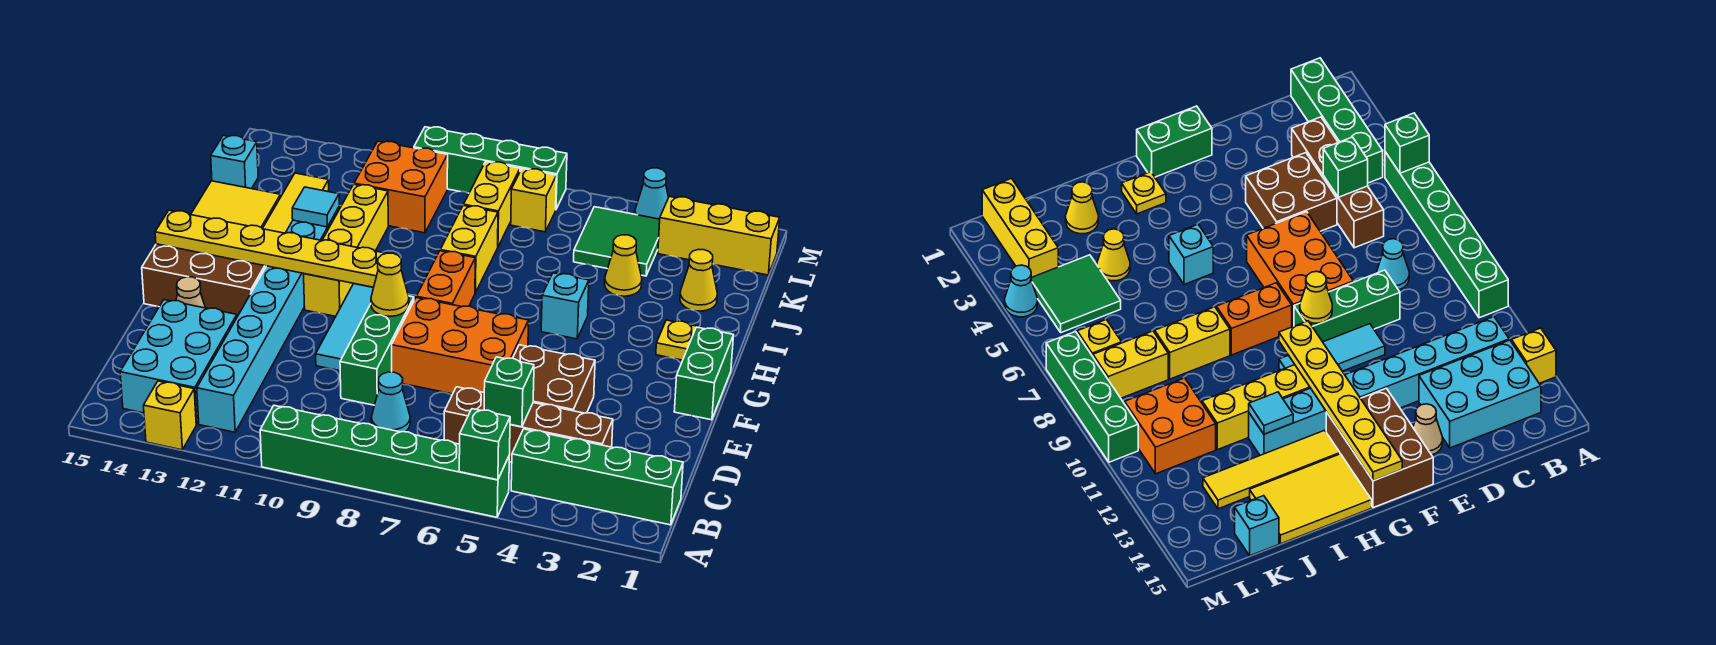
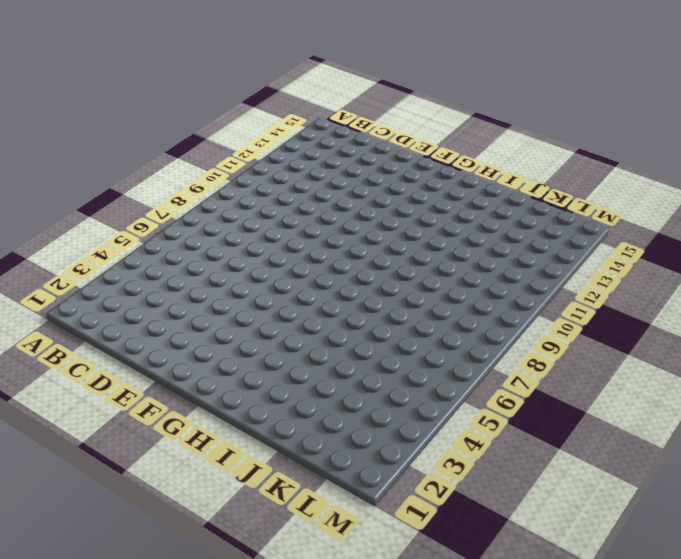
none -> green 1x6 brick [260,405,509,517]
none -> yellow 1x1 brick [143,381,196,450]
none -> green 1x4 brick [511,429,683,525]
none -> cyan 1x8 brick [197,207,339,432]

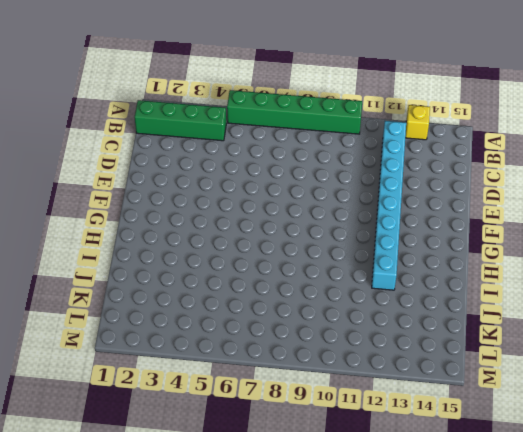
none -> cyan 2x3 brick [120,300,237,424]
none -> brown 1x4 brick [444,387,613,462]
none -> cyan 1x1 cone [371,372,410,432]
none -> brown 2x2 brick [513,345,595,413]

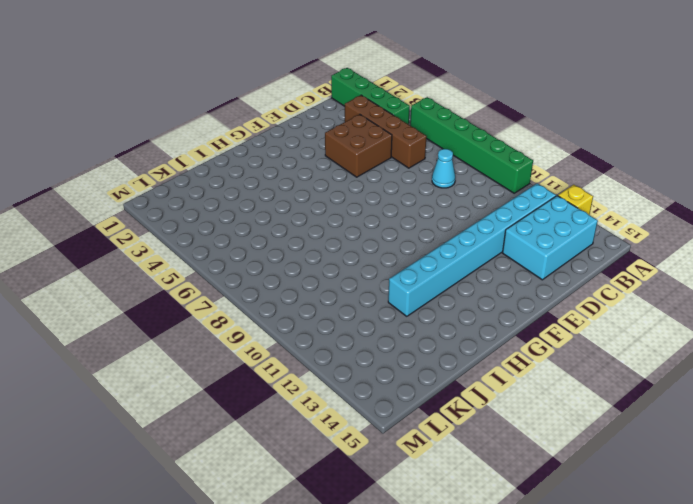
none -> green 1x3 brick [340,296,414,405]
none -> orange 2x3 brick [392,298,529,394]
none -> cyan 1x3 tile [316,284,373,371]
none -> tan 1x1 cone [176,277,205,308]

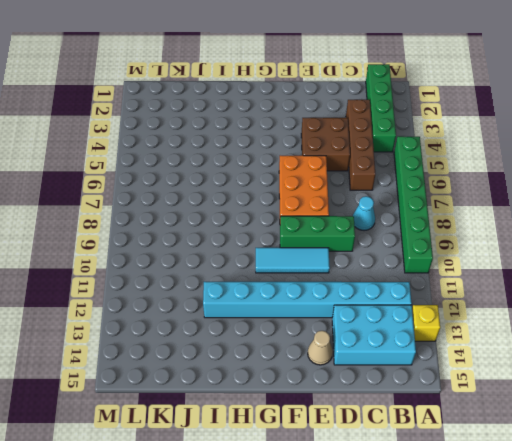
none -> green 1x2 brick [674,327,733,420]
none -> brown 2x3 brick [142,244,266,317]
none -> orange 1x2 brick [416,251,475,307]
none -> yellow 1x4 brick [304,184,388,316]

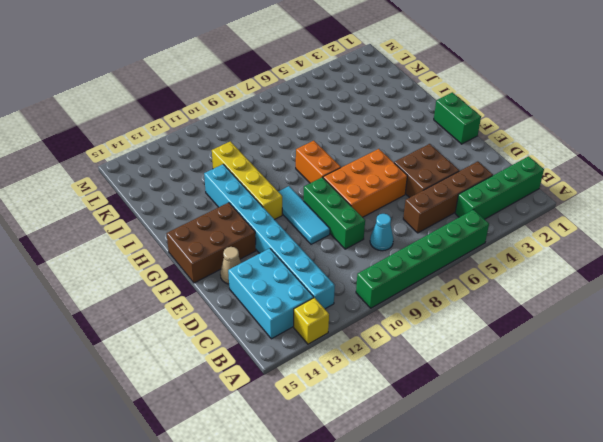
none -> yellow 1x1 plate [656,320,702,360]
none -> cyan 1x1 brick [541,273,589,339]
none -> yellow 1x4 tile [262,173,329,233]
none -> yellow 2x3 tile [191,181,281,228]

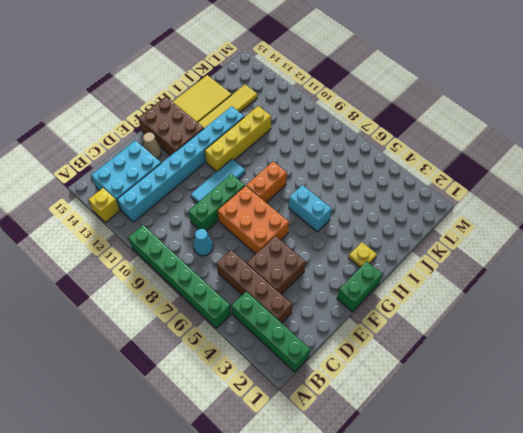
cyan 1x2 brick [289,185,332,232] -> cyan 1x1 brick [541,273,589,339]
none -> yellow 1x2 brick [440,205,498,293]
none -> yellow 1x1 cone [680,249,717,311]
none -> yellow 1x1 cone [605,235,642,296]
none -> green 2x2 tile [574,207,660,276]

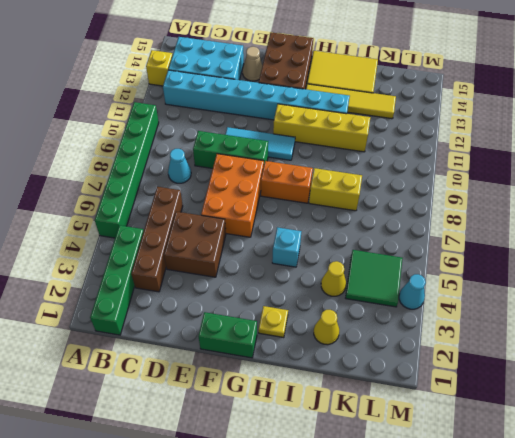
none -> yellow 1x2 brick [464,162,520,246]
none -> orange 2x2 brick [354,141,448,233]
none -> cyan 1x1 brick [211,135,258,189]
none -> yellow 1x3 brick [658,196,780,275]

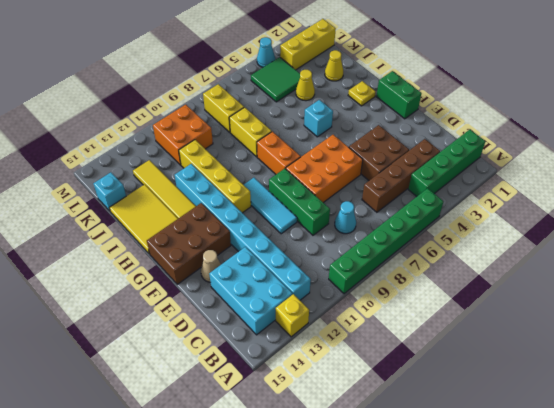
none -> yellow 1x1 brick [511,169,557,232]
none -> green 1x4 brick [414,127,567,209]
none -> green 1x1 brick [459,409,510,480]
none -> green 1x1 brick [484,357,534,427]

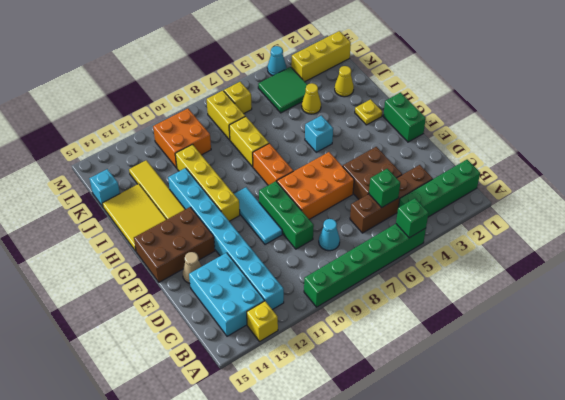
none -> green 1x4 brick [414,127,567,209]
none -> yellow 1x1 cone [371,253,409,316]
none -> yellow 1x6 plate [155,210,386,287]
none -> cyan 1x1 tile [292,187,339,227]

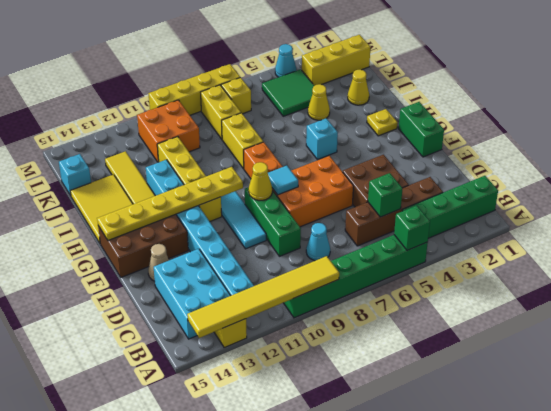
yellow 1x6 tile [187,256,339,338] -> none
cyan 1x1 tile [268,166,298,195] -> cyan 1x1 tile moved to [292,187,339,227]
yellow 1x4 brick [148,64,240,115] -> green 1x4 brick [414,127,567,209]

